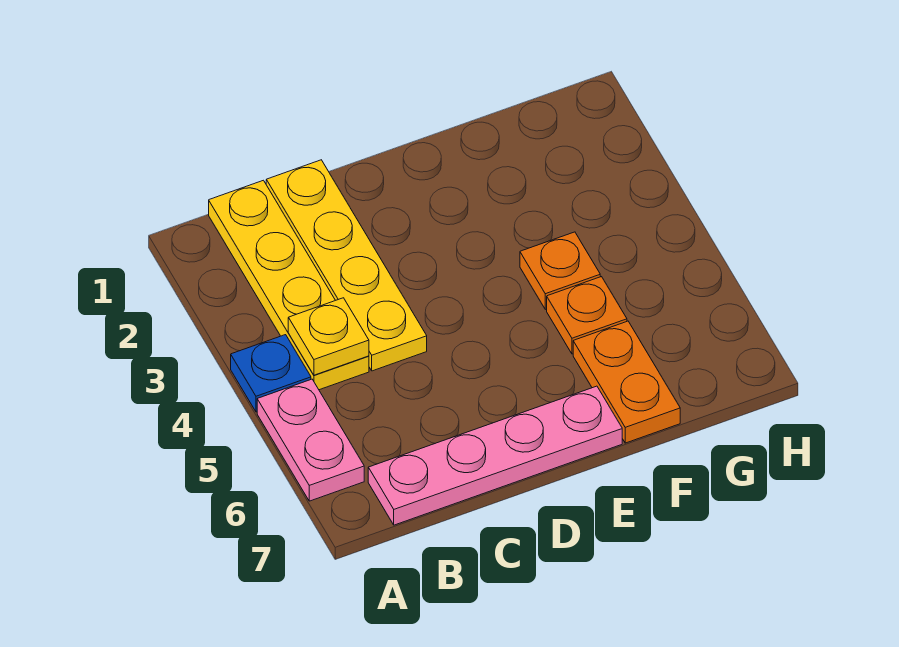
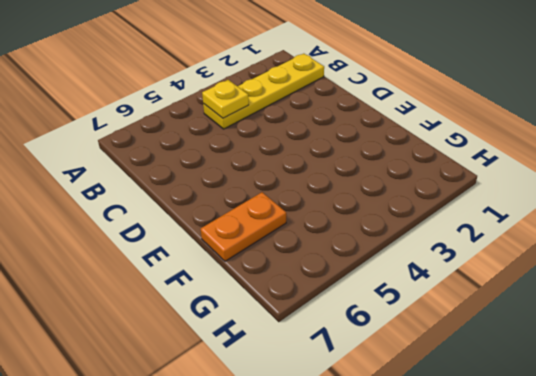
none -> blue 1x1 plate [231,335,311,412]
none -> pink 1x2 plate [257,379,364,501]

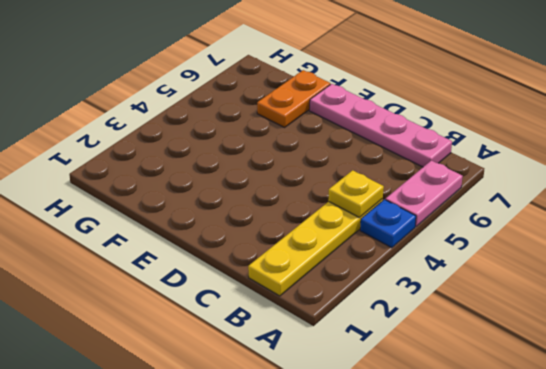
none -> yellow 1x4 plate [266,160,427,371]
none -> orange 1x1 plate [520,232,600,309]

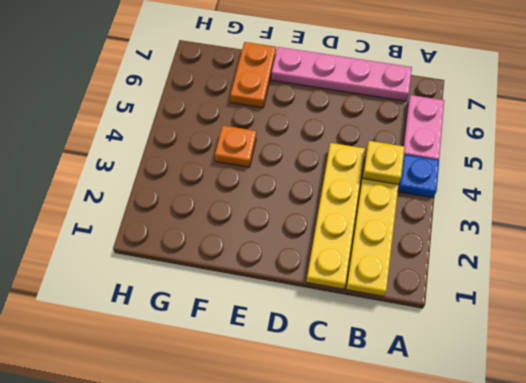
none -> orange 1x1 plate [547,277,627,354]

